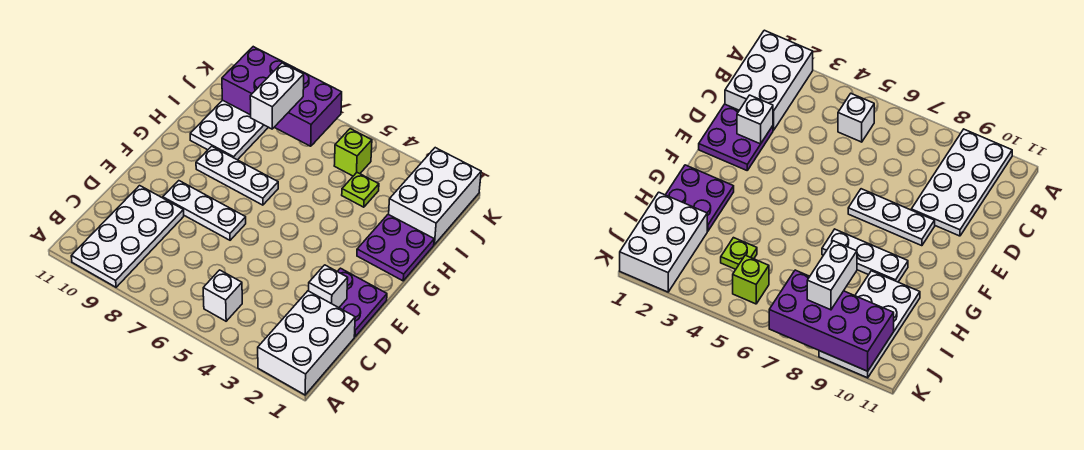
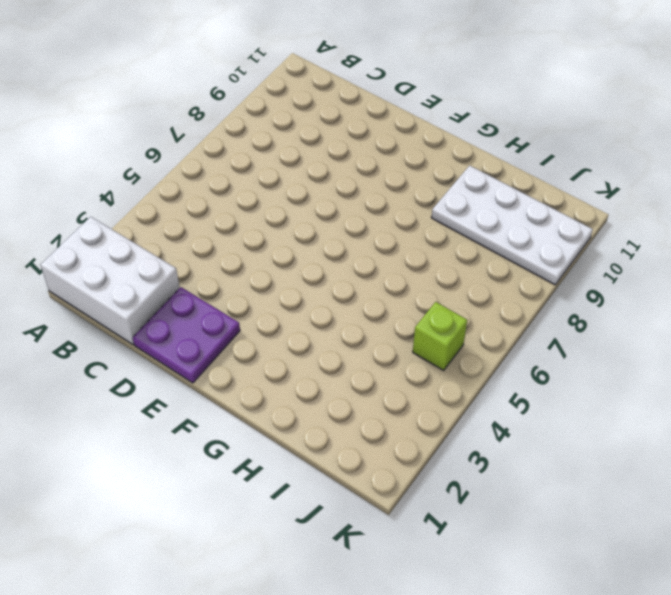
none -> white 2x4 plate [71,186,184,287]
none -> white 1x1 brick [203,270,242,321]
none -> white 1x3 plate [163,181,246,240]

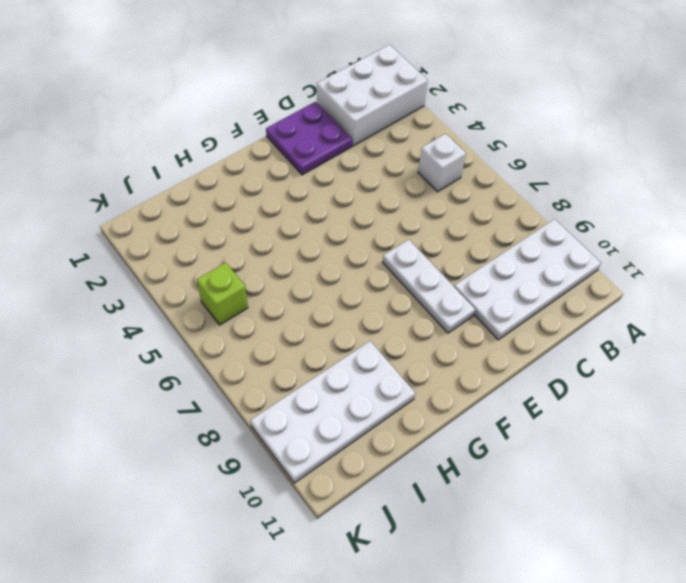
none -> purple 2x2 plate [357,214,434,281]
none -> white 1x3 plate [196,146,278,205]
none -> white 2x3 brick [389,148,481,245]

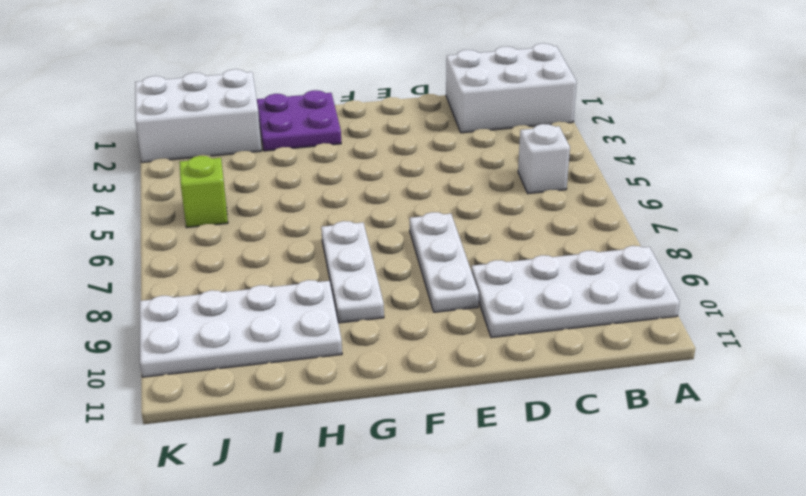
none -> purple 2x2 plate [337,268,387,337]
none -> lime 1x1 plate [342,173,379,207]
none -> white 1x1 brick [309,265,348,308]

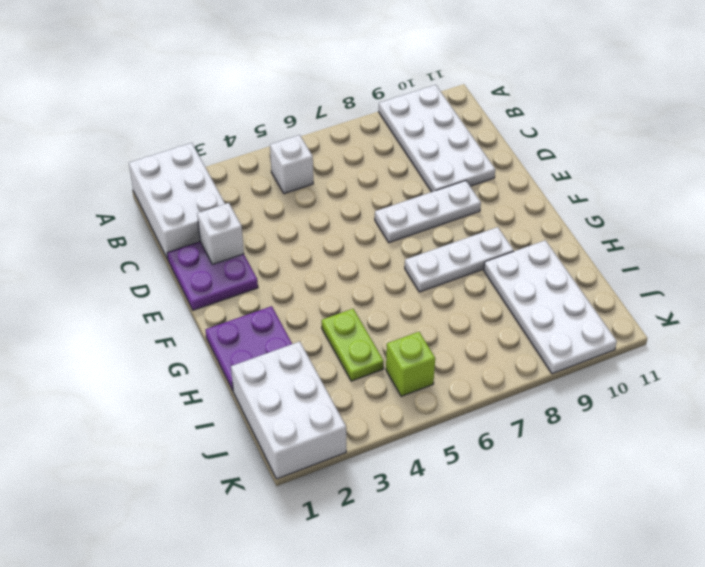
lime 1x2 plate [322,309,384,381] -> lime 1x1 plate [342,173,379,207]
none -> purple 2x4 brick [222,47,342,146]
none -> white 1x2 brick [250,63,304,129]

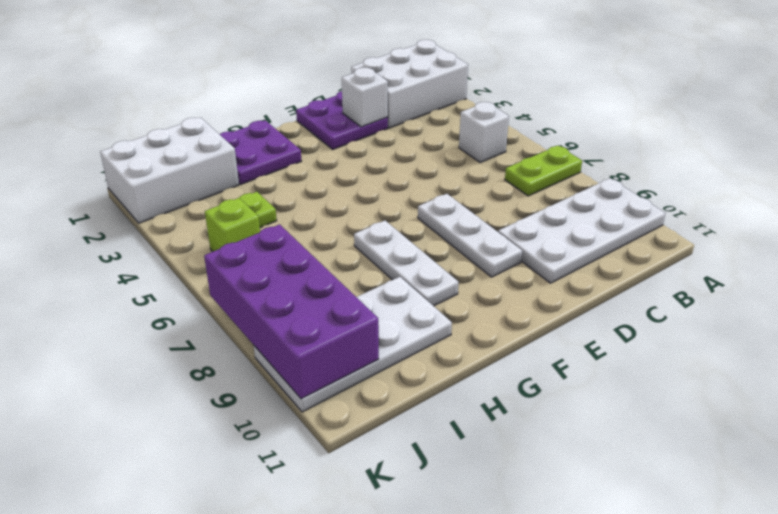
lime 1x2 plate [505,146,582,196] -> none
none -> white 1x2 brick [250,63,304,129]

